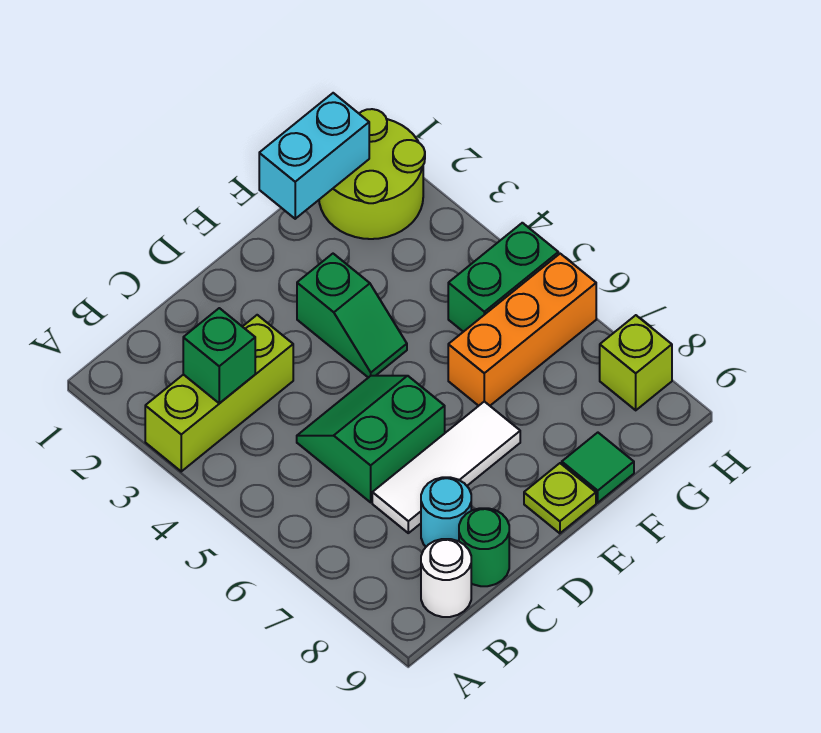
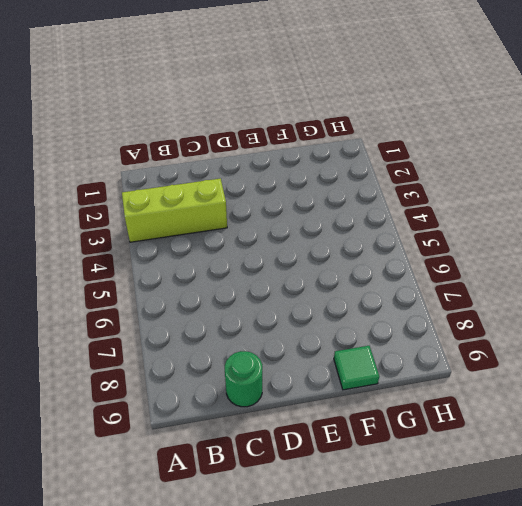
none -> white 1x1 round brick [421,539,471,617]
none -> green 2x2 slope [297,376,445,502]
none -> white 1x3 tile [372,401,520,533]

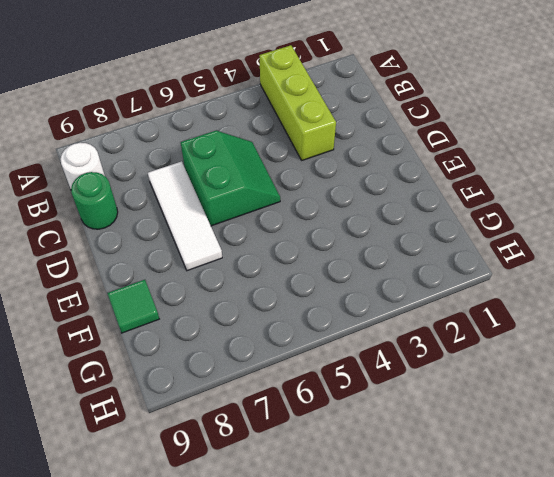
none -> cyan 1x1 round brick [421,477,471,547]
none -> green 1x2 slope [297,254,407,378]
none -> lime 1x1 plate [524,463,596,533]

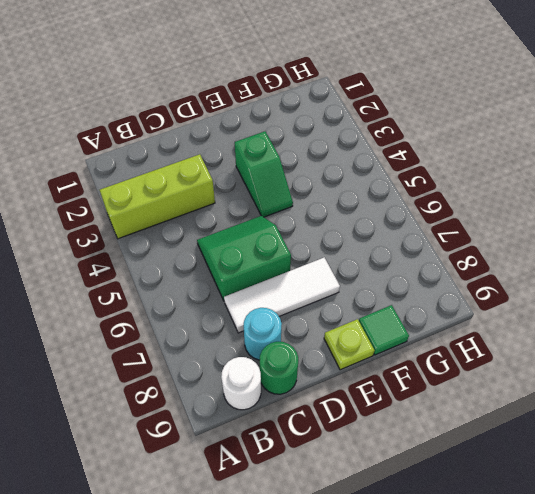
none -> orange 1x3 brick [448,254,596,406]
none -> lime 2x2 round brick [319,109,425,239]
none -> green 1x2 brick [448,223,558,332]

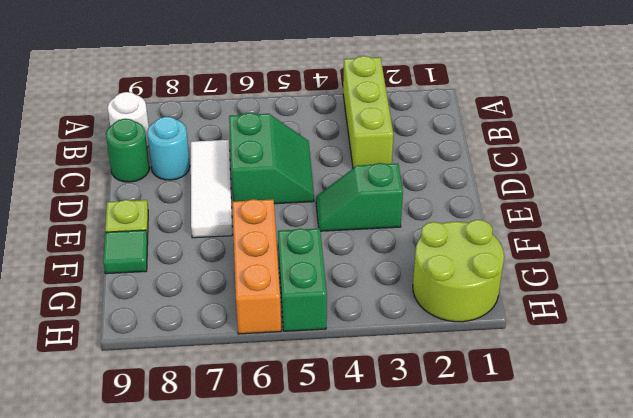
none -> lime 1x1 brick [600,315,672,410]
none -> green 1x1 brick [183,308,255,403]
none -> cyan 1x2 brick [259,93,369,219]

